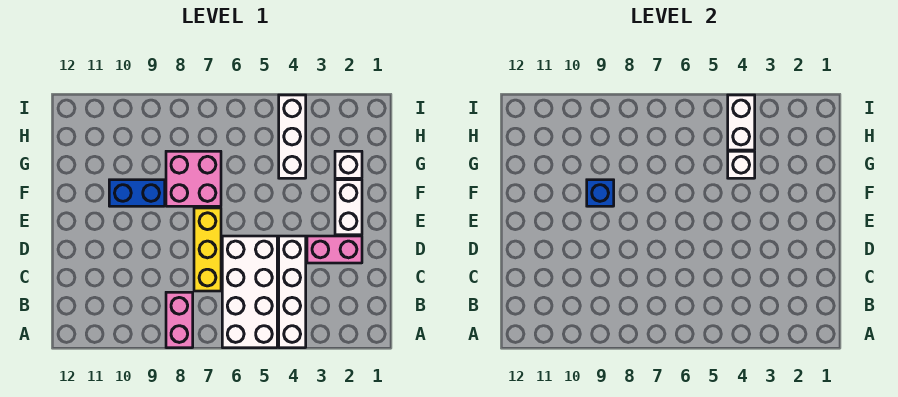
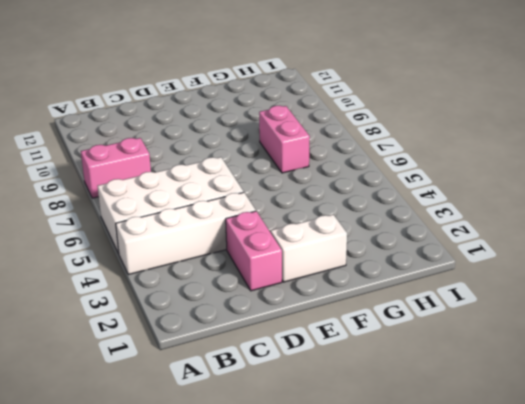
pink 1x2 brick [259,106,310,173] -> pink 2x2 brick [166,151,221,206]
none -> yellow 1x3 brick [194,208,221,291]
none -> blue 1x2 brick [109,180,165,206]
none -> white 1x1 brick [335,151,362,178]

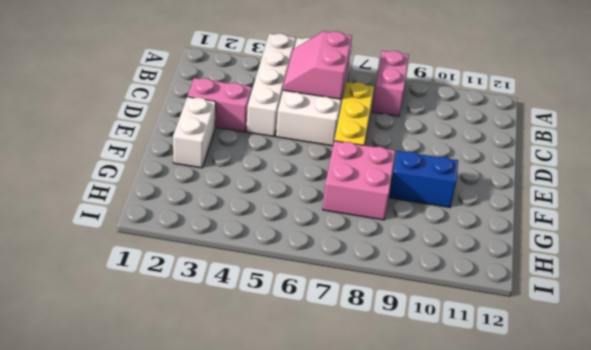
pink 2x2 slope [283,31,352,99] -> none
none -> white 1x1 brick [335,151,362,178]
none -> white 1x3 brick [279,95,306,178]
none -> blue 1x1 brick [587,180,614,206]

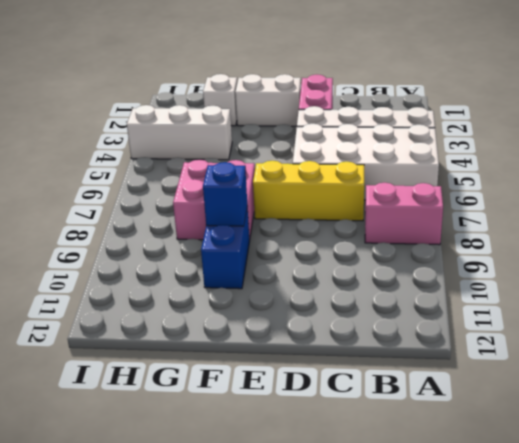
none -> white 1x1 brick [728,151,755,178]
none -> white 1x2 brick [728,95,755,150]

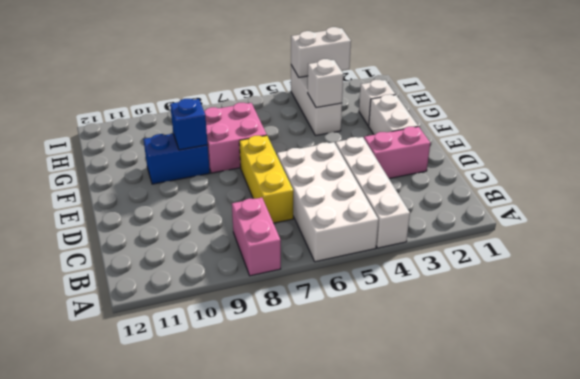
white 1x2 brick [291,27,351,77] -> white 1x2 brick turned to [728,95,755,150]

